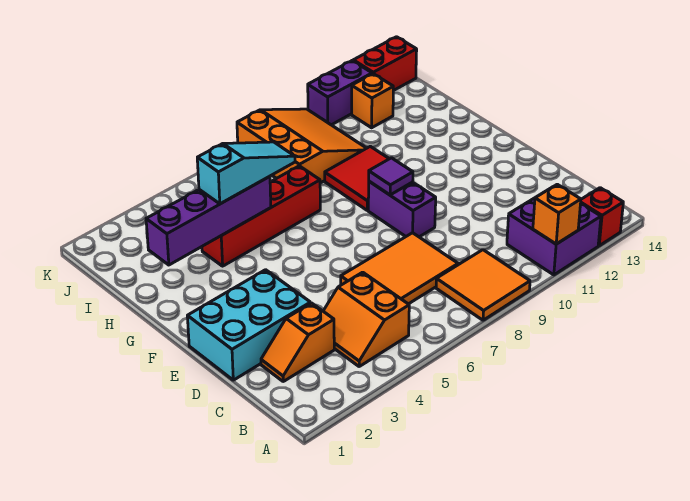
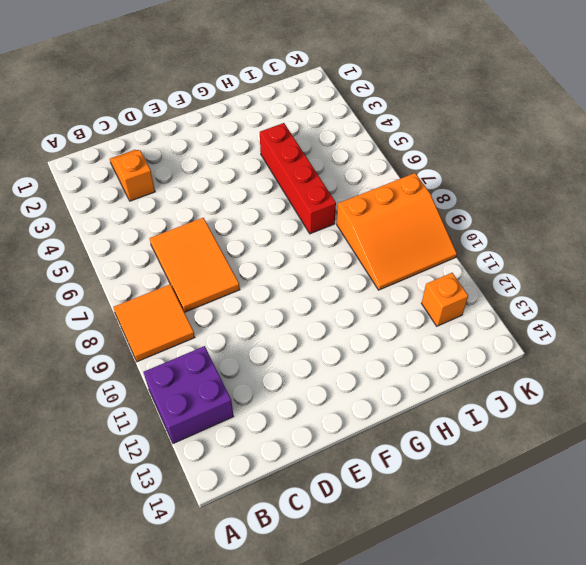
none -> red 1x1 brick [581,188,623,246]
none -> orange 2x2 slope [323,272,409,366]
none -> cyan 2x3 brick [187,270,311,380]

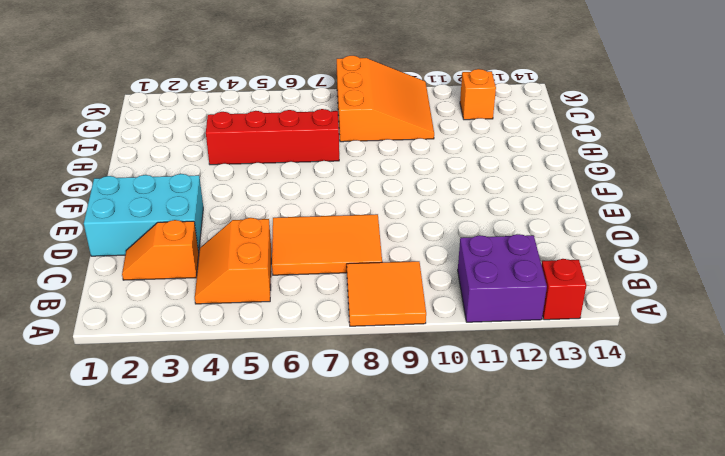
none -> purple 1x2 brick [368,181,436,237]
none -> red 2x2 tile [325,146,389,210]
none -> purple 1x2 brick [308,61,372,125]

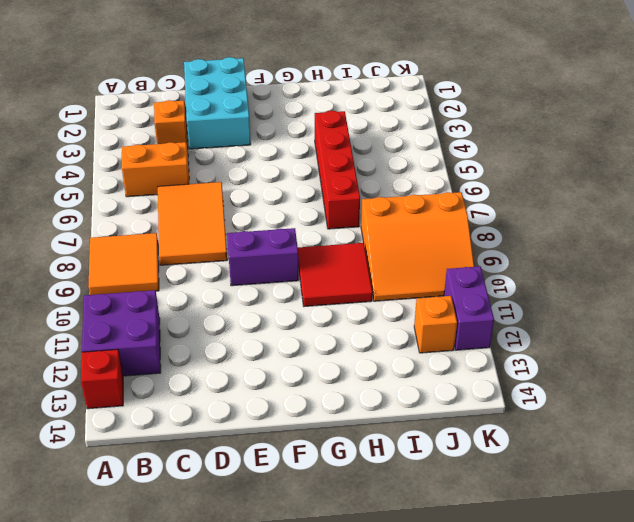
none -> red 1x2 brick [353,37,417,91]
none -> orange 1x1 brick [533,184,581,244]
none -> purple 1x1 tile [369,158,413,195]

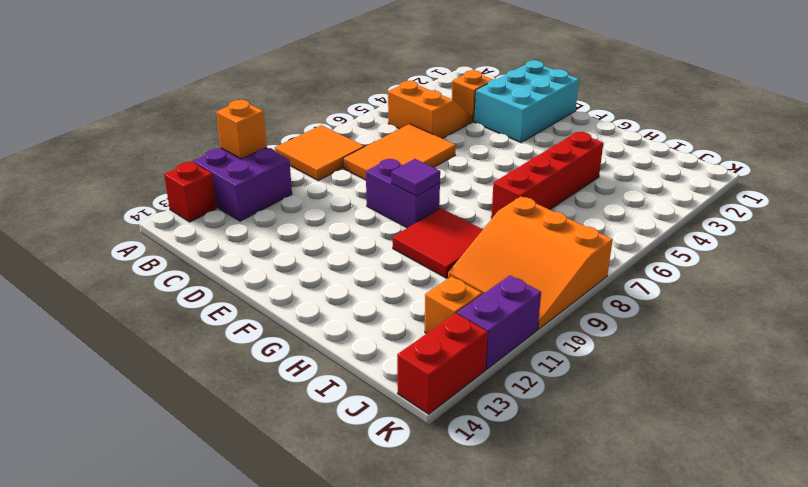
none -> purple 1x4 brick [146,176,271,265]
none -> cyan 1x3 slope [197,142,295,204]

